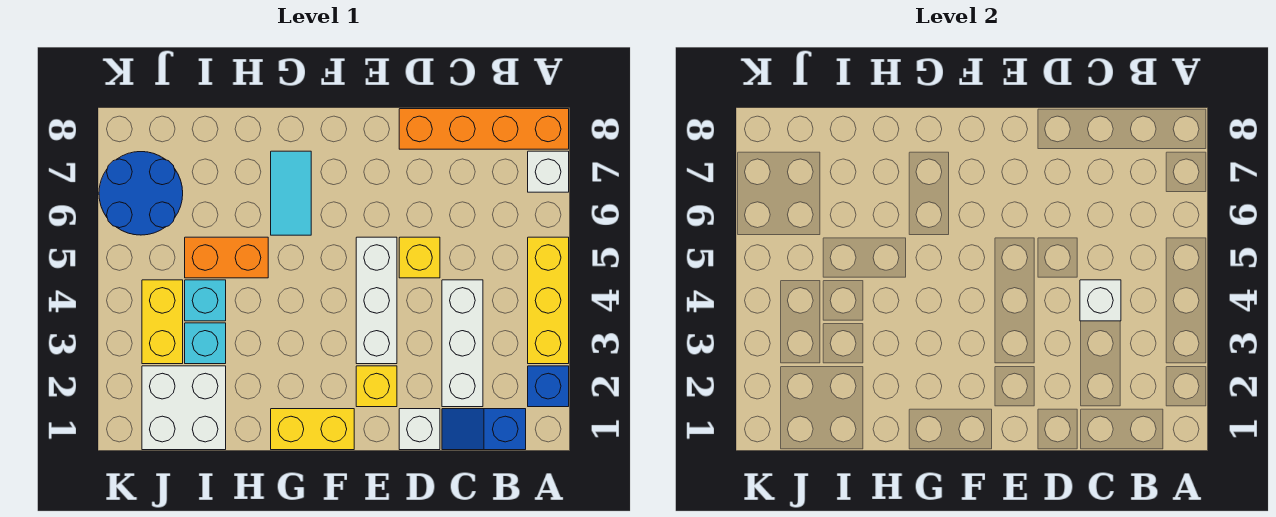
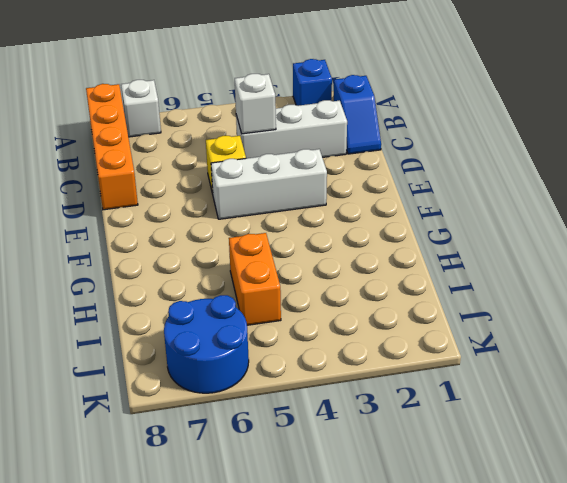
none -> yellow 1x3 brick [528,237,569,364]
none -> white 1x1 brick [399,409,440,450]
none -> yellow 1x1 brick [356,366,397,407]

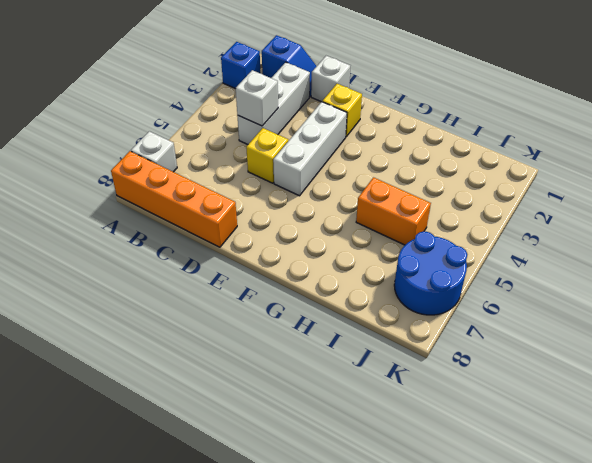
none -> yellow 1x3 brick [528,237,569,364]
none -> yellow 1x2 brick [271,409,354,450]
none -> cyan 1x2 tile [271,151,311,235]

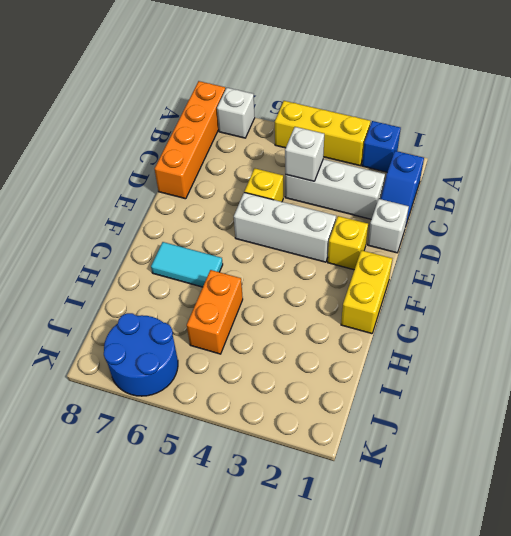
none -> white 2x2 brick [142,366,226,450]
none -> cyan 1x1 brick [185,323,226,364]
none -> cyan 1x1 brick [185,280,226,321]

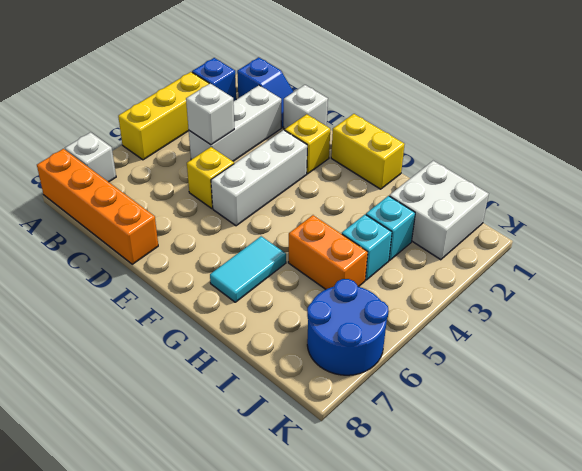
none -> yellow 1x2 brick [142,280,183,364]

